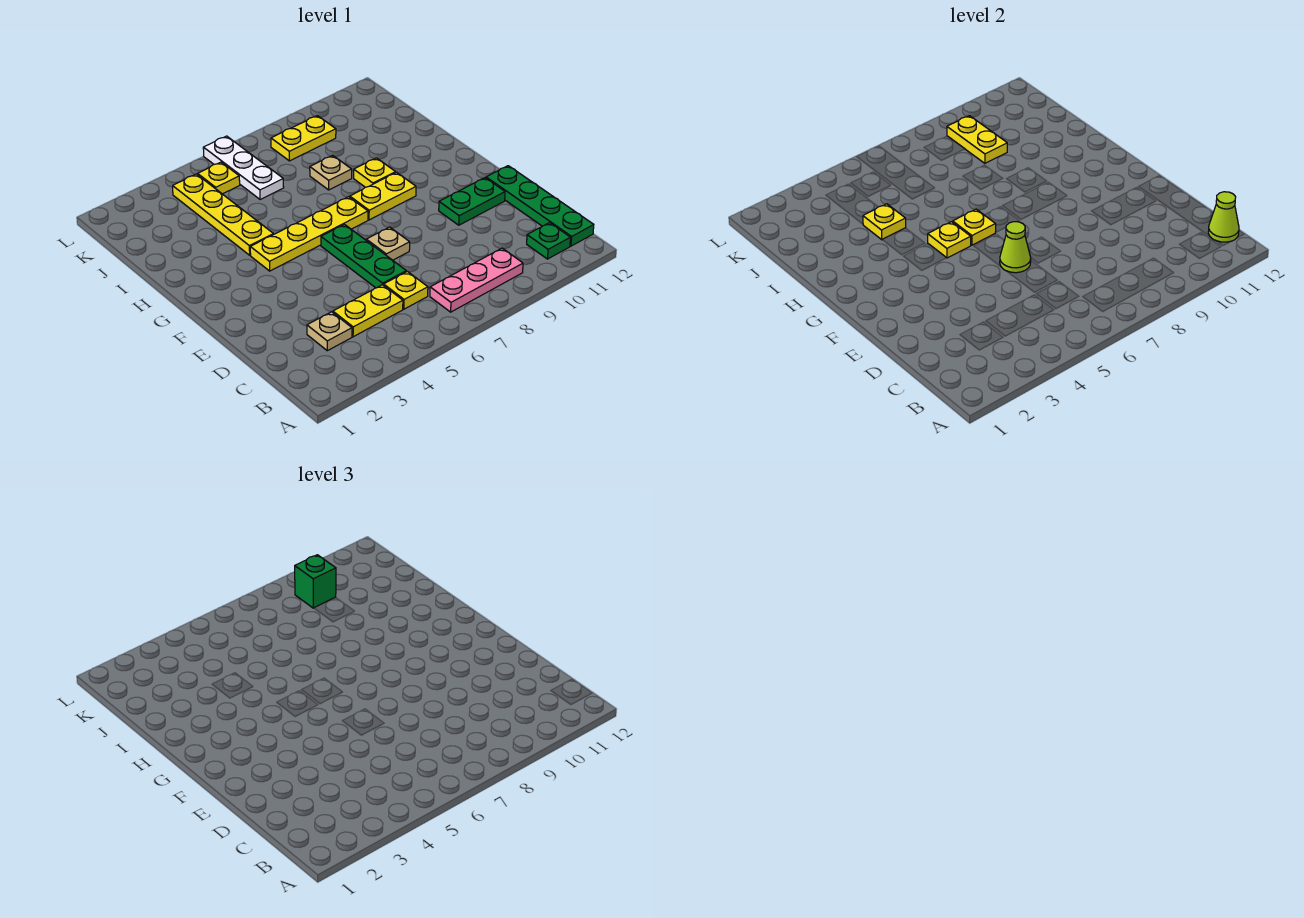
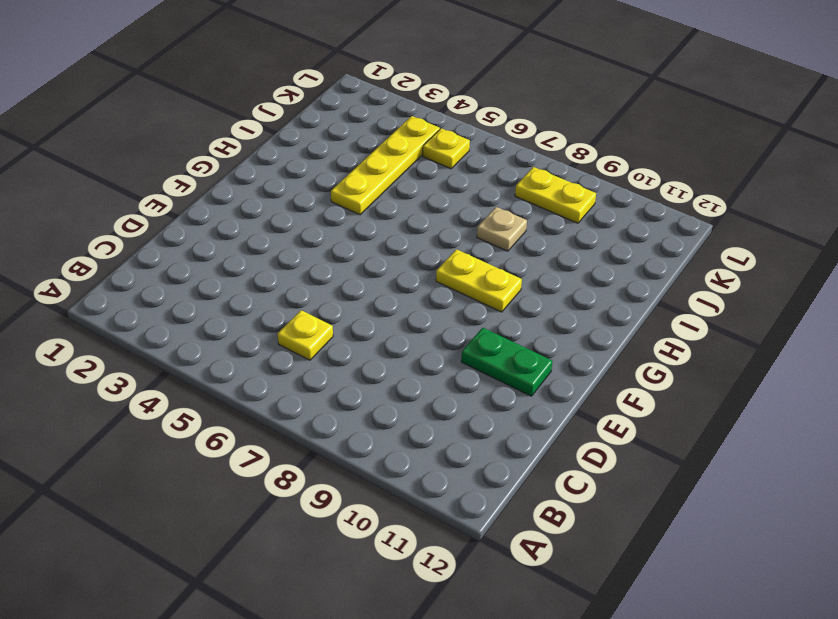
none -> pink 1x3 plate [430,248,523,312]
none -> green 1x1 plate [527,223,571,259]
none -> green 1x4 plate [486,166,594,246]

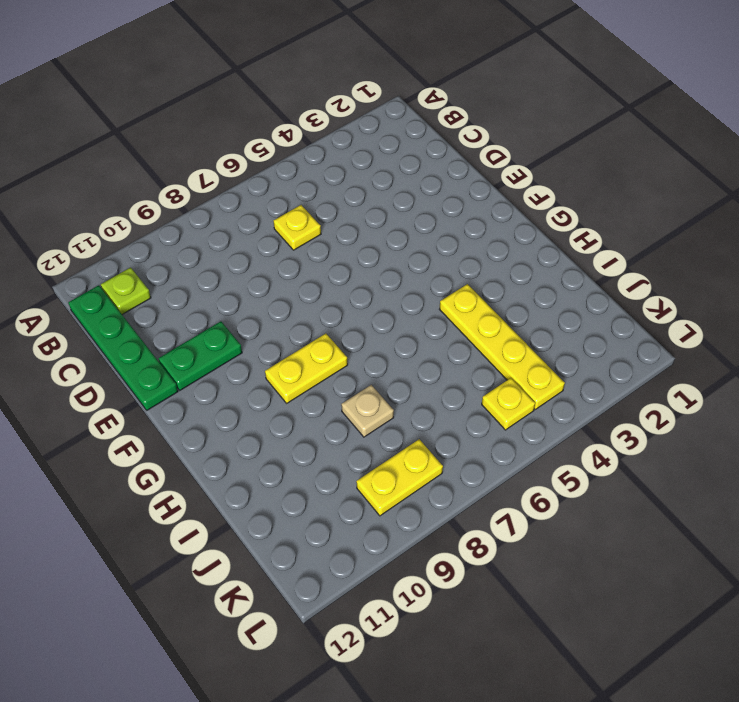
lime 1x1 plate [101,267,151,314] -> green 1x1 plate [527,223,571,259]
none -> pink 1x3 plate [430,248,523,312]
none -> tan 1x1 plate [307,312,352,351]
none -> yellow 1x2 plate [333,285,403,337]

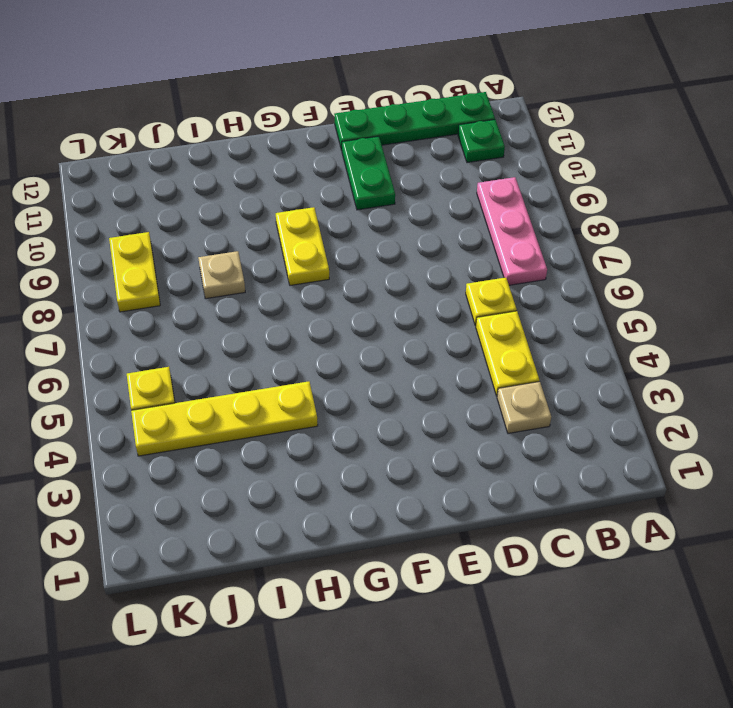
none -> green 1x3 plate [321,224,406,288]
none -> tan 1x1 plate [366,227,410,260]
none -> yellow 1x4 plate [250,197,368,271]

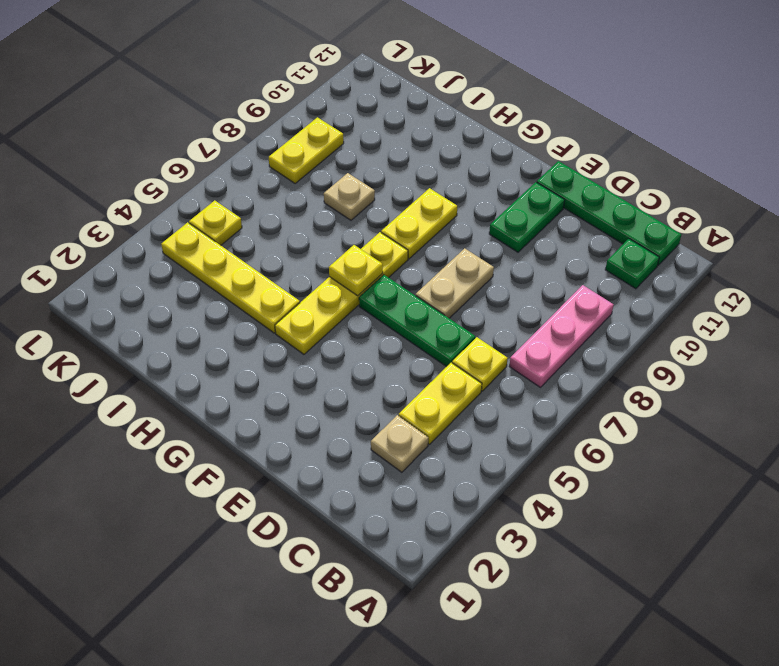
tan 1x2 plate [416,248,494,318] -> tan 1x1 plate [366,227,410,260]
none -> yellow 1x1 plate [354,158,396,187]
none -> white 1x3 plate [203,136,284,200]
none -> lime 1x1 cone [1208,192,1239,242]

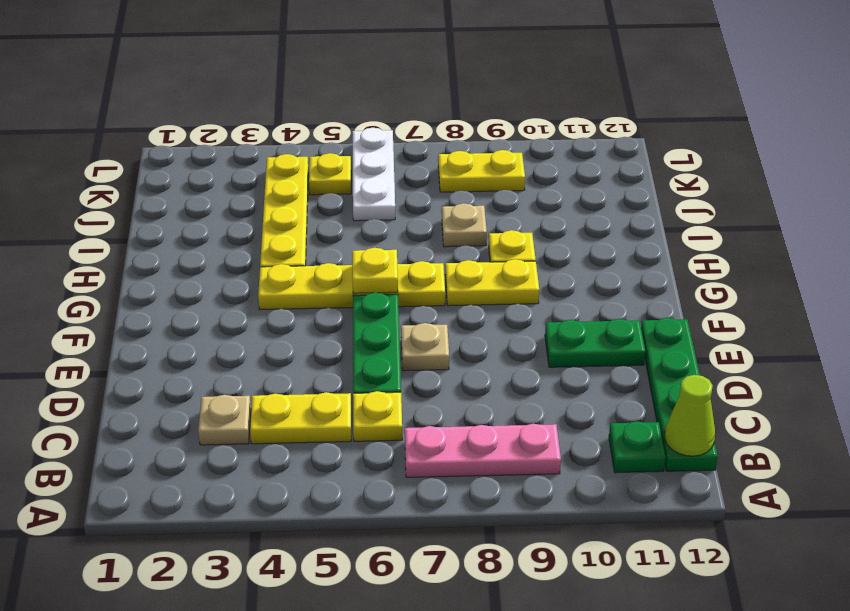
none -> lime 1x1 cone [1000,222,1031,273]
none -> yellow 1x1 plate [928,222,971,258]
none -> yellow 1x1 plate [863,204,906,240]

